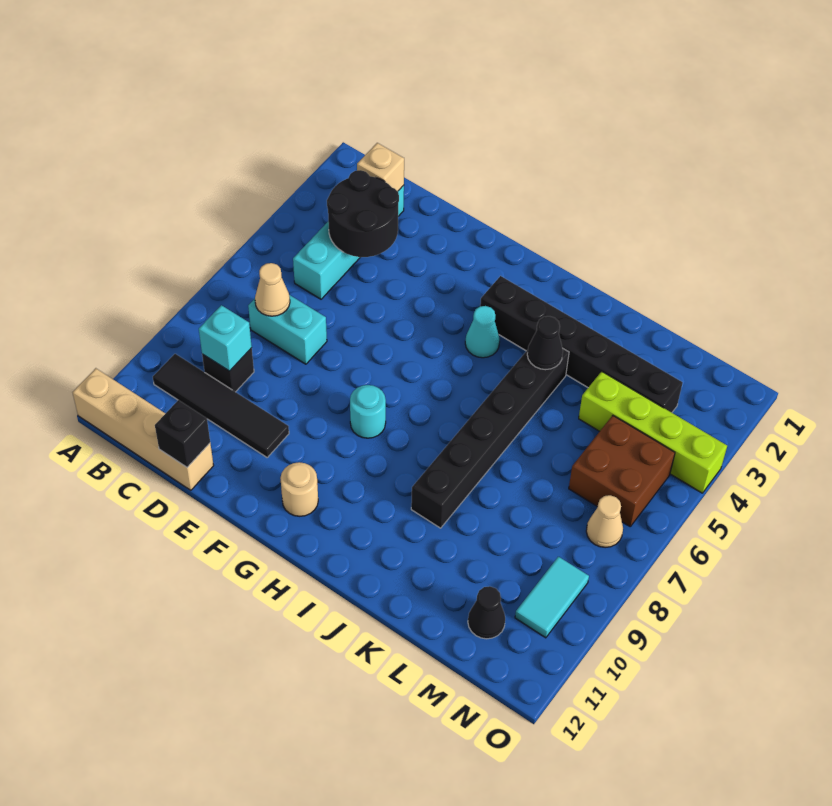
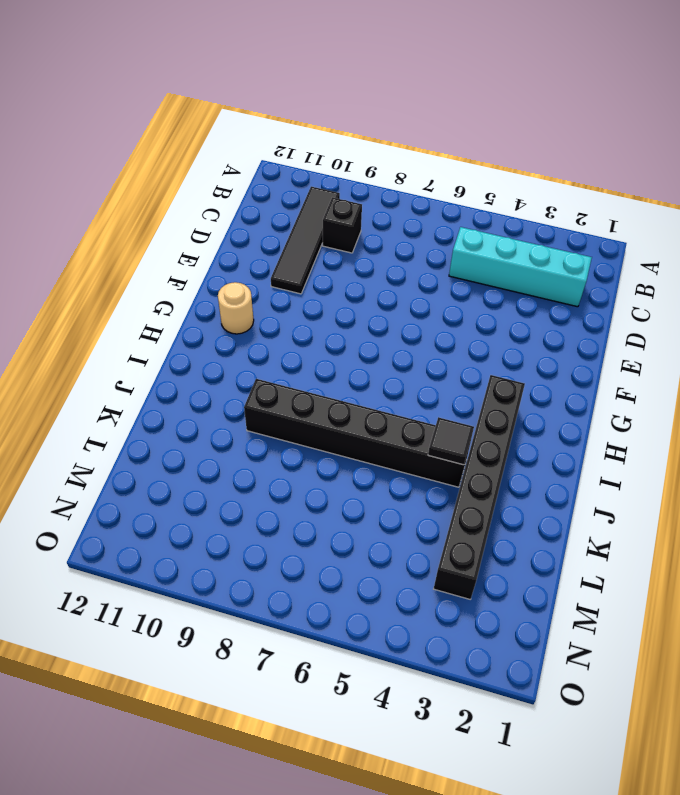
black 1x1 tile [428,417,474,465] -> black 1x1 cone [527,316,563,370]
none -> tan 1x4 brick [73,368,214,490]
none -> cyan 1x2 brick [248,295,327,364]
none -> cyan 1x1 round brick [350,385,386,438]

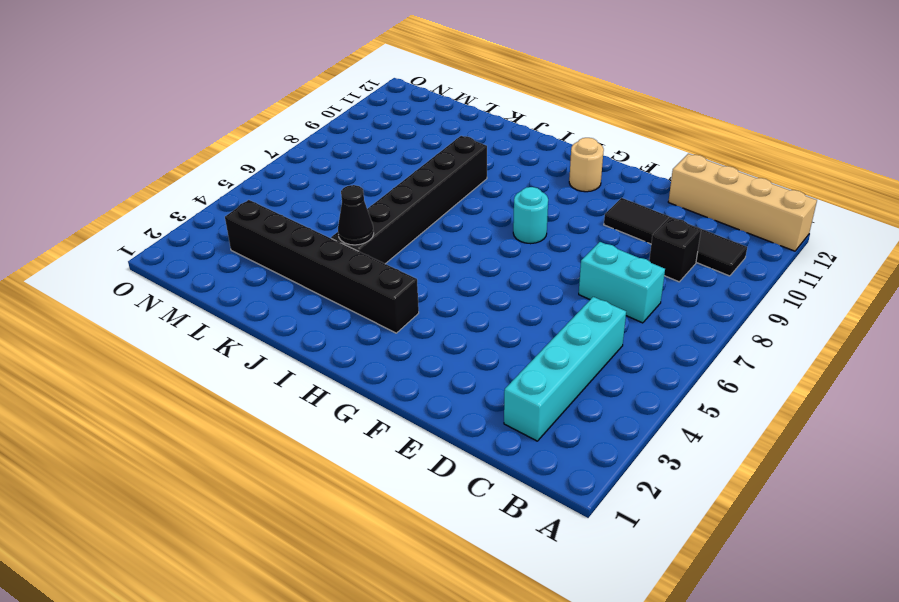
none -> cyan 1x1 cone [465,306,500,358]
none -> lime 1x4 brick [579,371,727,493]
none -> brown 2x2 brick [569,416,675,526]

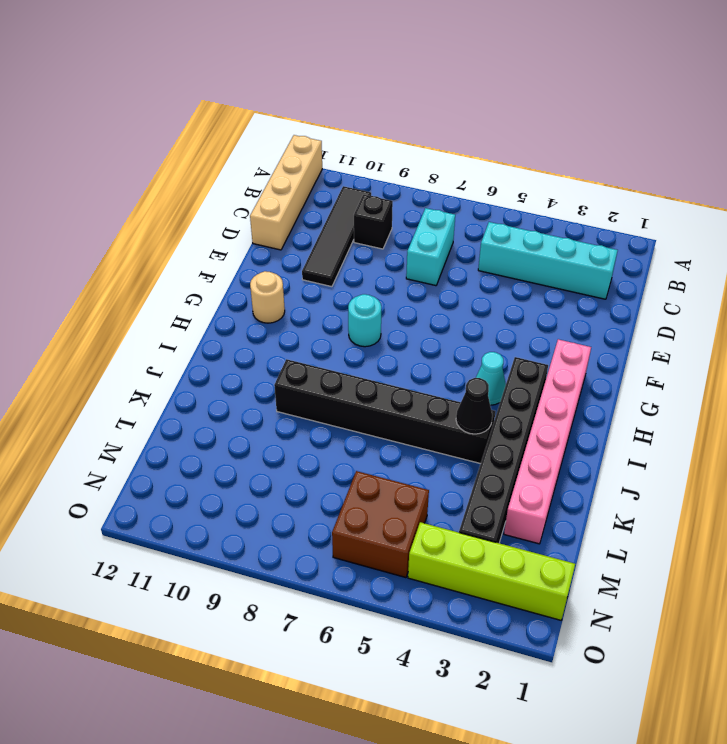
pink 1x6 brick [504,339,591,544] -> none
lime 1x4 brick [408,522,575,620] -> lime 1x4 brick turned to [579,371,727,493]
none -> black 1x1 cone [468,586,505,639]
none -> tan 1x1 cone [586,495,623,548]
none -> cyan 1x2 tile [515,557,589,638]

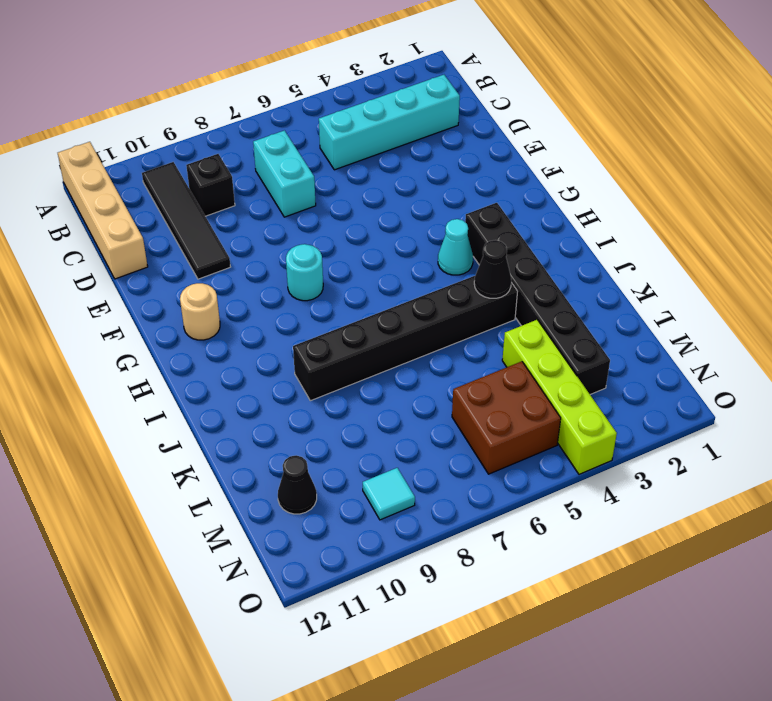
cyan 1x1 tile [363,468,415,520] -> cyan 1x2 tile [515,557,589,638]
none -> tan 1x1 cone [586,495,623,548]
none -> tan 1x1 brick [357,143,404,191]
none -> black 2x2 round brick [327,170,399,257]

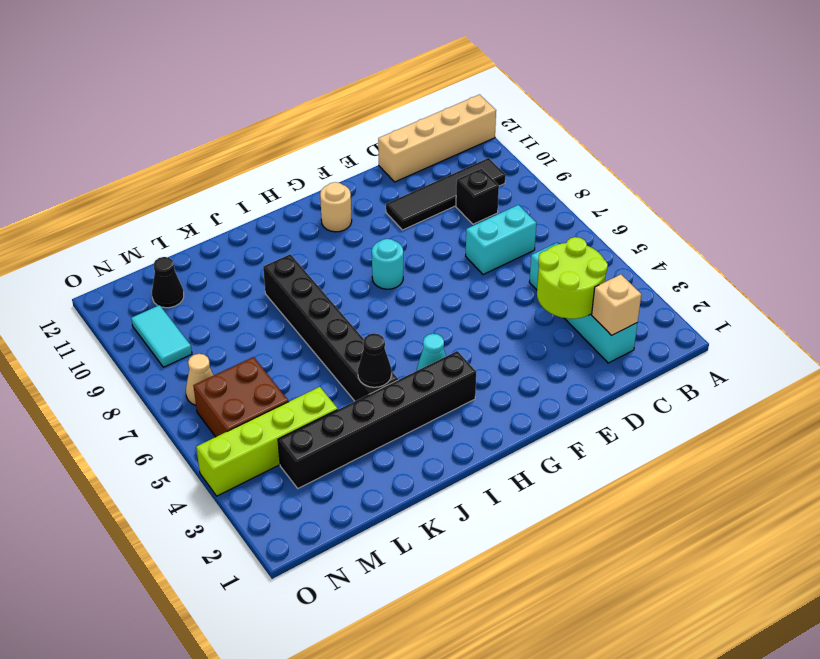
lime 2x2 round brick [537,237,608,319] -> black 2x2 round brick [327,170,399,257]
none -> tan 1x1 cone [255,263,290,316]
none -> cyan 1x1 brick [199,305,252,371]
none -> black 1x1 brick [155,400,210,467]

